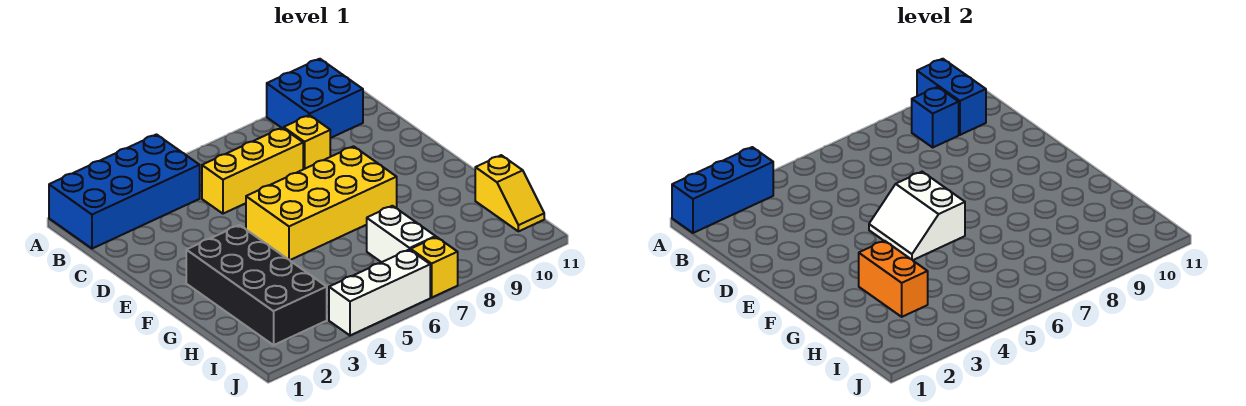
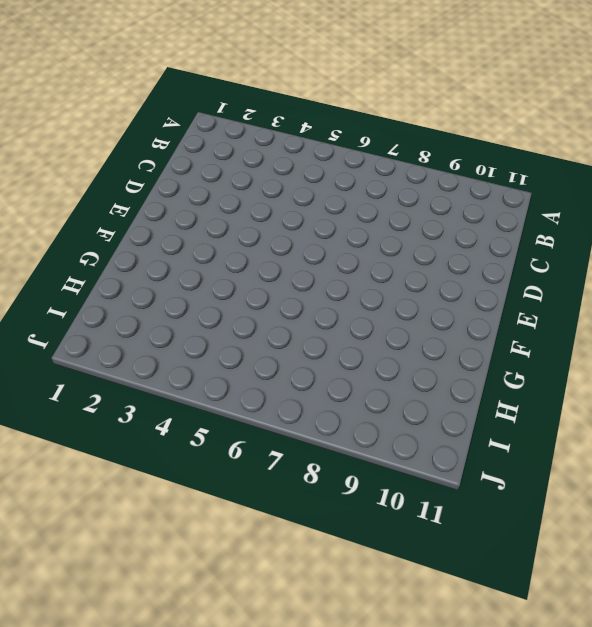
none -> blue 2x4 brick [49,135,200,249]
none -> blue 2x2 brick [267,59,363,138]
none -> yellow 1x3 brick [202,128,303,214]

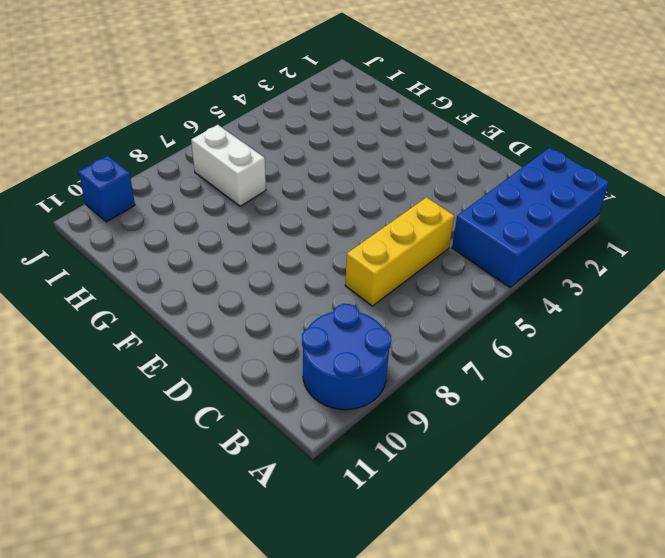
blue 2x2 round brick [302,304,391,410] -> blue 2x2 brick [267,59,363,138]
blue 1x1 brick [79,156,135,222] -> blue 1x1 brick moved to [912,87,959,147]
none -> yellow 1x1 brick [284,115,330,169]
none -> yellow 2x4 brick [246,146,397,260]
none -> black 2x4 brick [186,225,327,345]

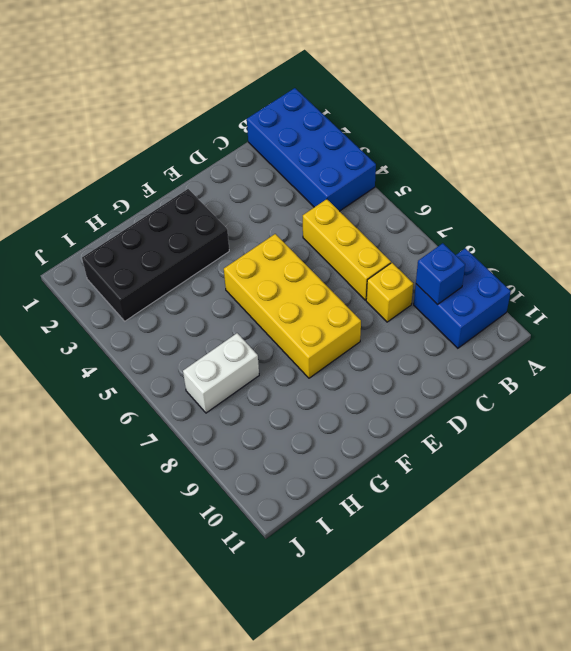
none -> yellow 1x2 slope [475,155,544,231]
none -> white 1x3 brick [329,250,430,335]
none -> yellow 1x1 brick [411,237,458,297]

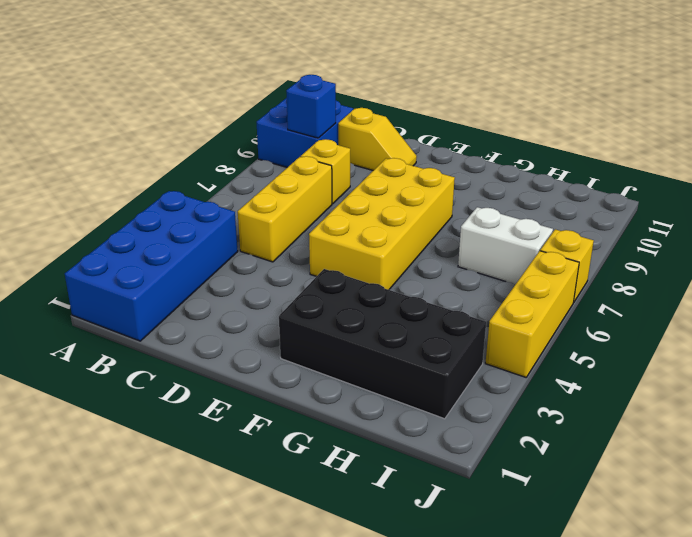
yellow 1x2 slope [338,108,417,170] -> yellow 1x2 slope moved to [475,155,544,231]
yellow 1x3 brick [485,251,579,377] -> white 1x3 brick [329,250,430,335]
none -> blue 1x3 brick [672,147,773,233]
none -> blue 1x2 brick [917,59,986,135]
none -> white 2x2 slope [869,172,965,260]

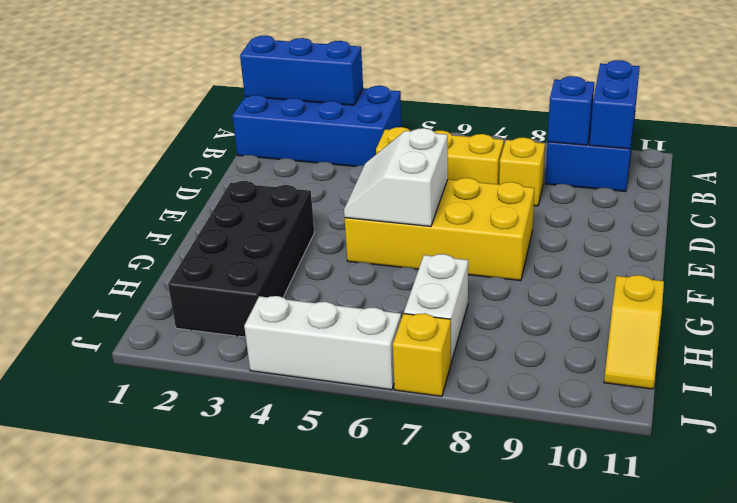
none -> orange 1x2 brick [859,241,928,317]

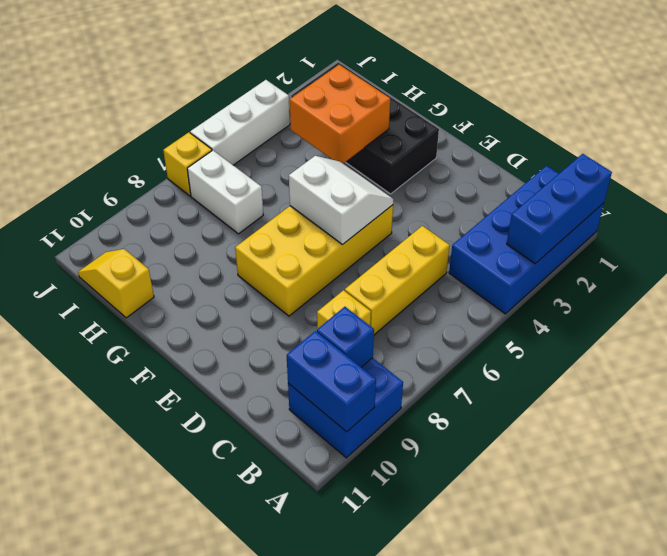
orange 2x2 brick [290,65,390,163] -> orange 1x2 brick [859,241,928,317]

